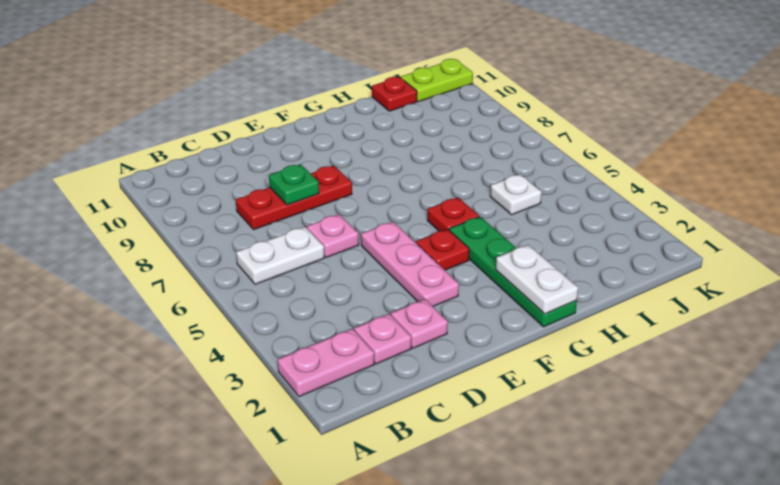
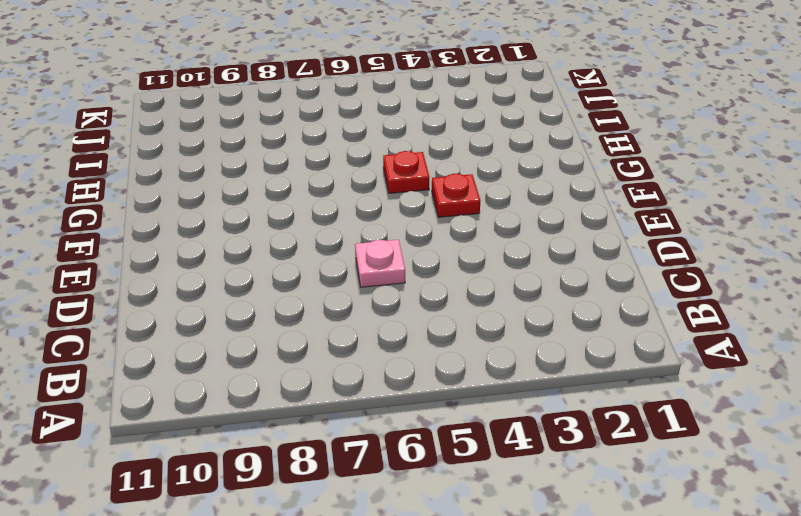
none -> pink 1x2 plate [278,329,374,397]
none -> white 1x2 plate [236,227,324,284]
none -> pink 1x1 plate [354,314,411,364]

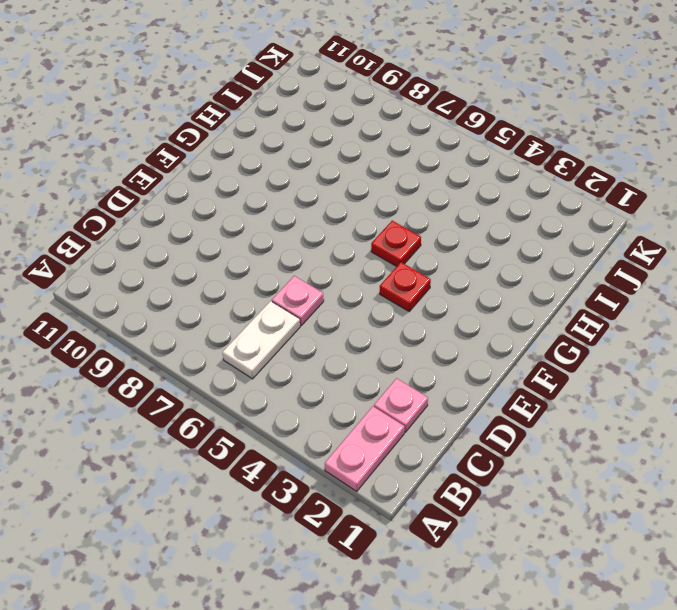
none -> red 1x3 plate [236,165,352,230]
none -> pink 1x1 plate [391,299,448,348]
none -> pink 1x3 plate [361,222,459,306]

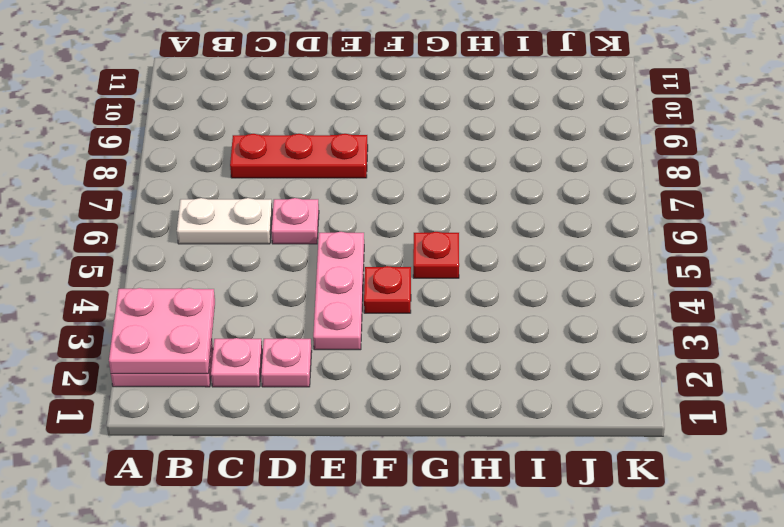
pink 2x2 plate [109,288,215,374] -> none
none -> green 1x4 plate [449,217,577,327]
none -> white 1x1 plate [490,174,542,215]
none -> red 1x1 plate [372,77,417,111]

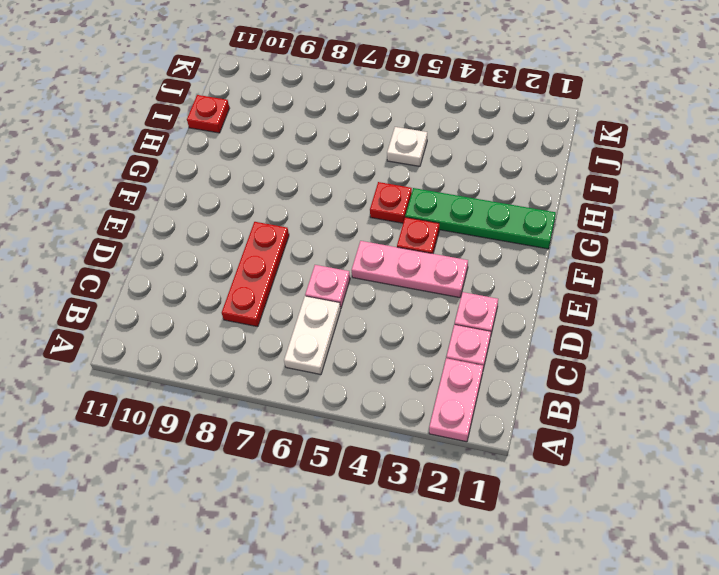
none -> lime 1x2 plate [401,59,473,102]
none -> green 1x1 plate [269,164,319,205]
none -> white 1x2 plate [496,245,578,314]

